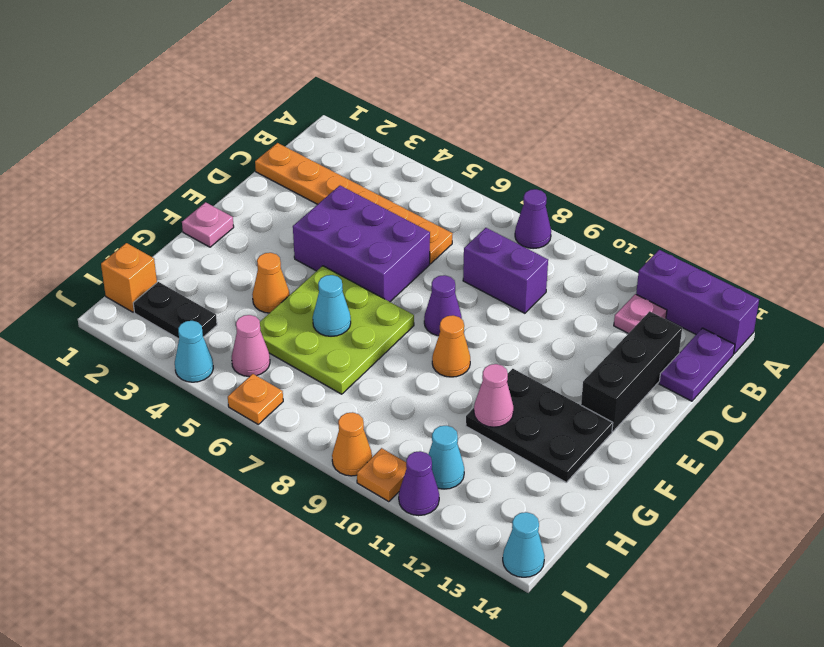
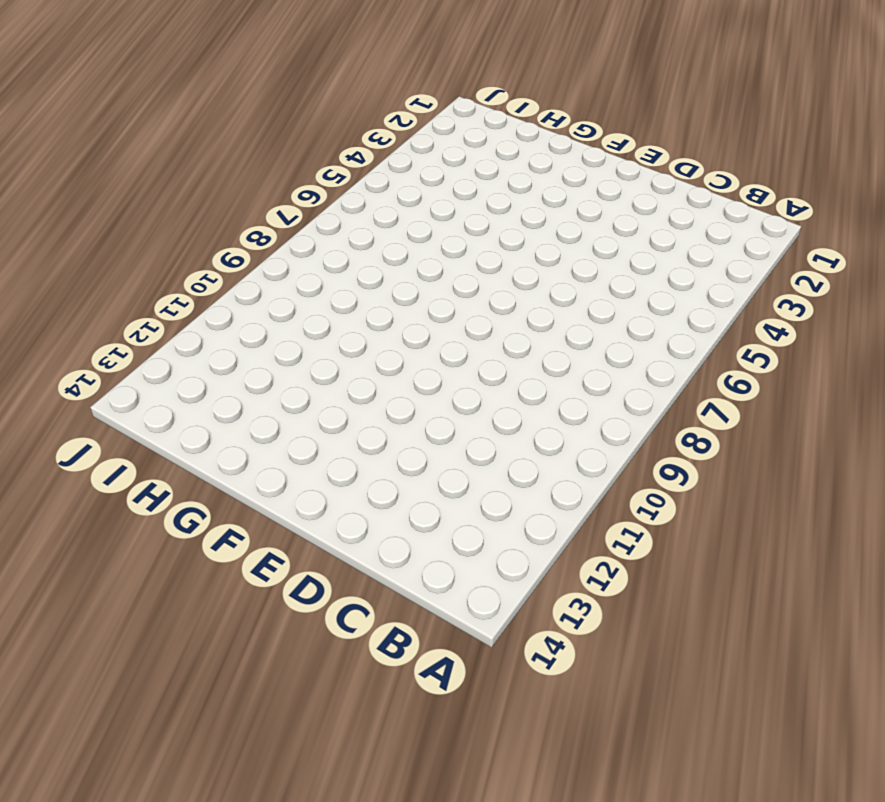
none -> purple 1x1 cone [515,189,551,249]
none -> purple 1x3 brick [636,250,759,354]
none -> pink 1x1 plate [614,294,667,333]

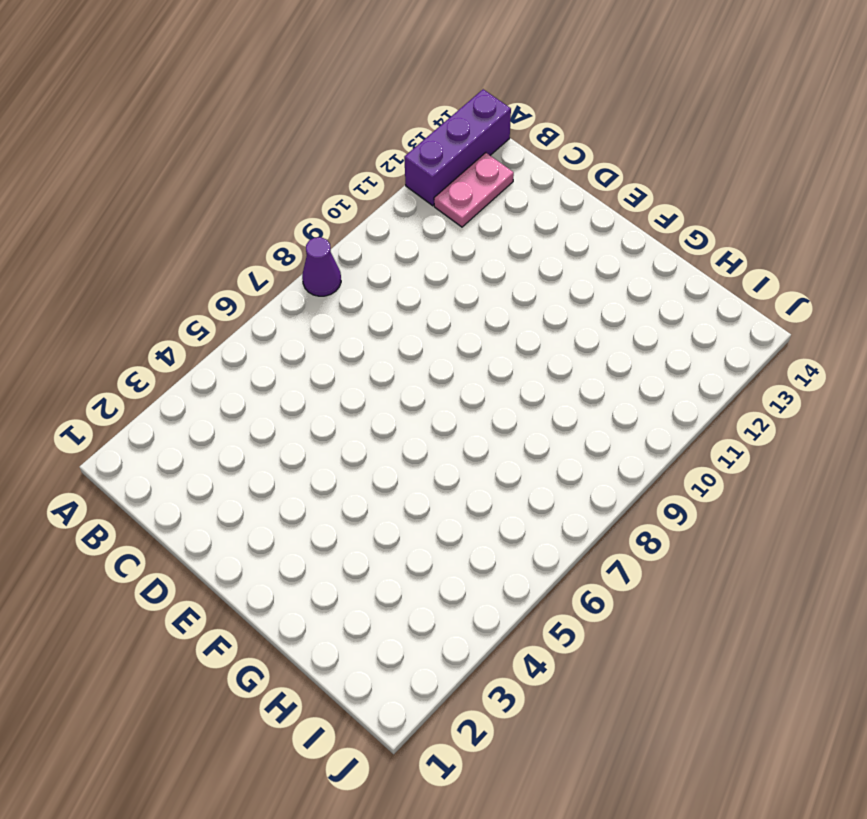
pink 1x2 plate [434,153,514,227] -> pink 1x1 plate [614,294,667,333]
none -> purple 1x2 plate [659,328,735,401]
none -> orange 1x6 plate [255,143,453,264]
none -> purple 1x2 brick [463,228,548,313]

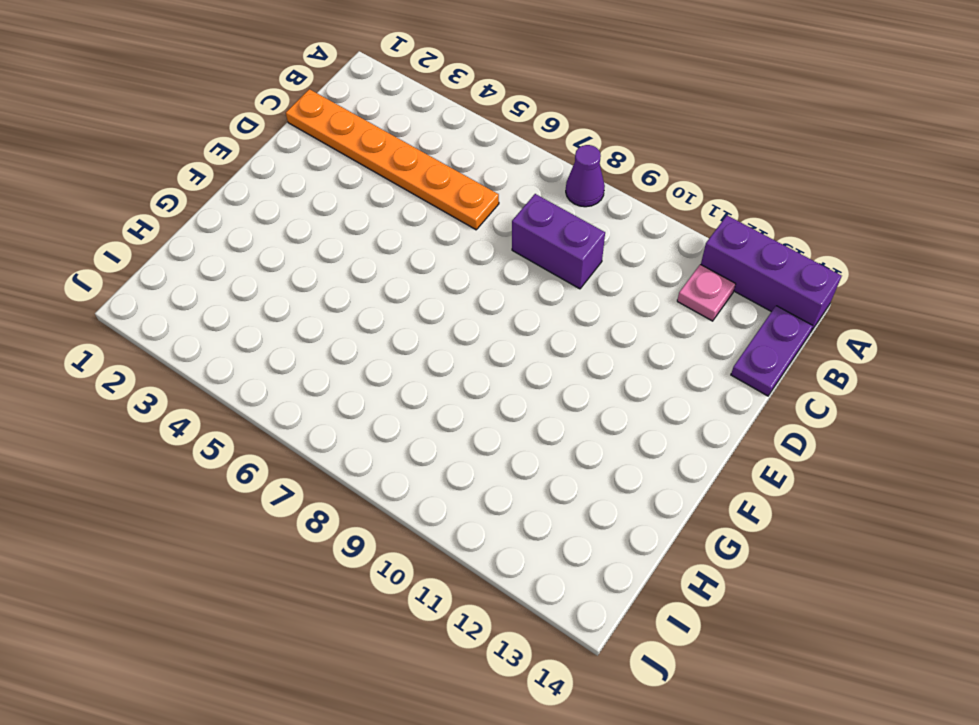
none -> black 1x3 brick [581,311,682,432]
none -> purple 2x3 brick [293,186,430,302]
none -> purple 1x1 cone [424,275,462,336]

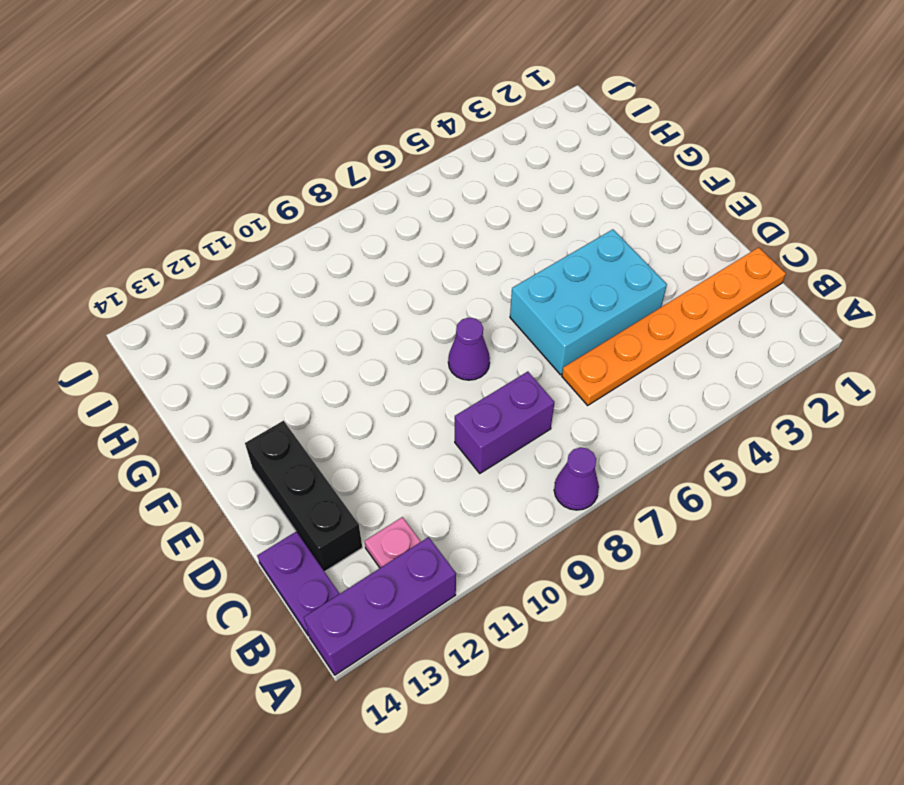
cyan 2x3 brick [510,229,667,375] -> purple 2x3 brick [293,186,430,302]
none -> pink 1x1 plate [182,202,234,247]
none -> lime 3x3 plate [260,266,414,394]
none -> orange 1x1 cone [432,315,470,377]

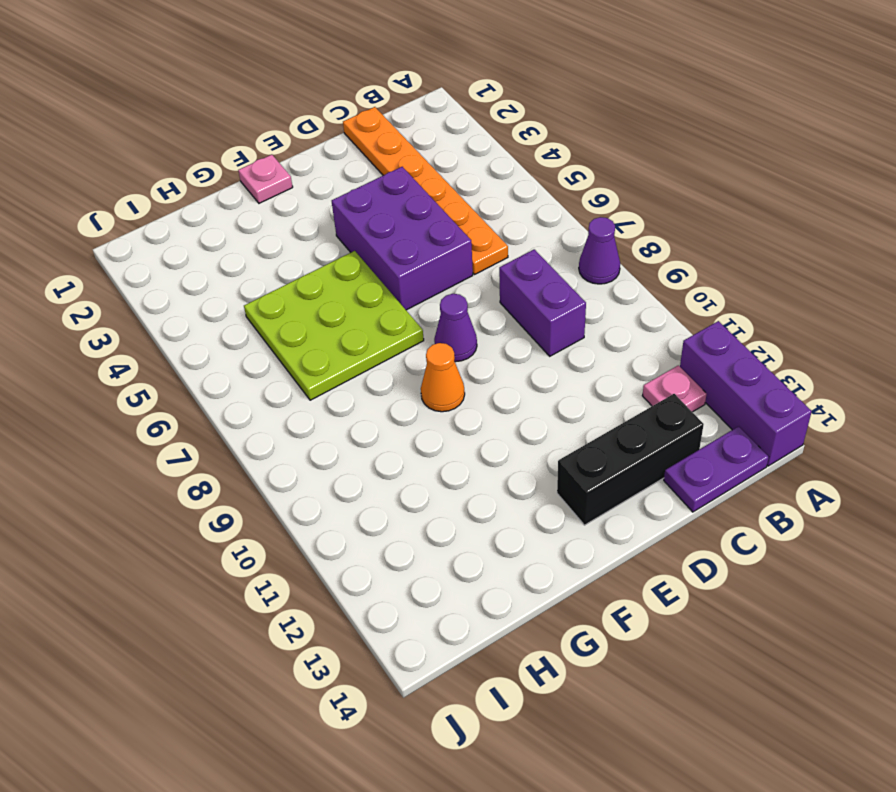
none -> black 2x3 plate [466,369,613,482]
none -> orange 1x1 cone [252,253,290,313]
none -> orange 1x1 brick [101,243,157,312]

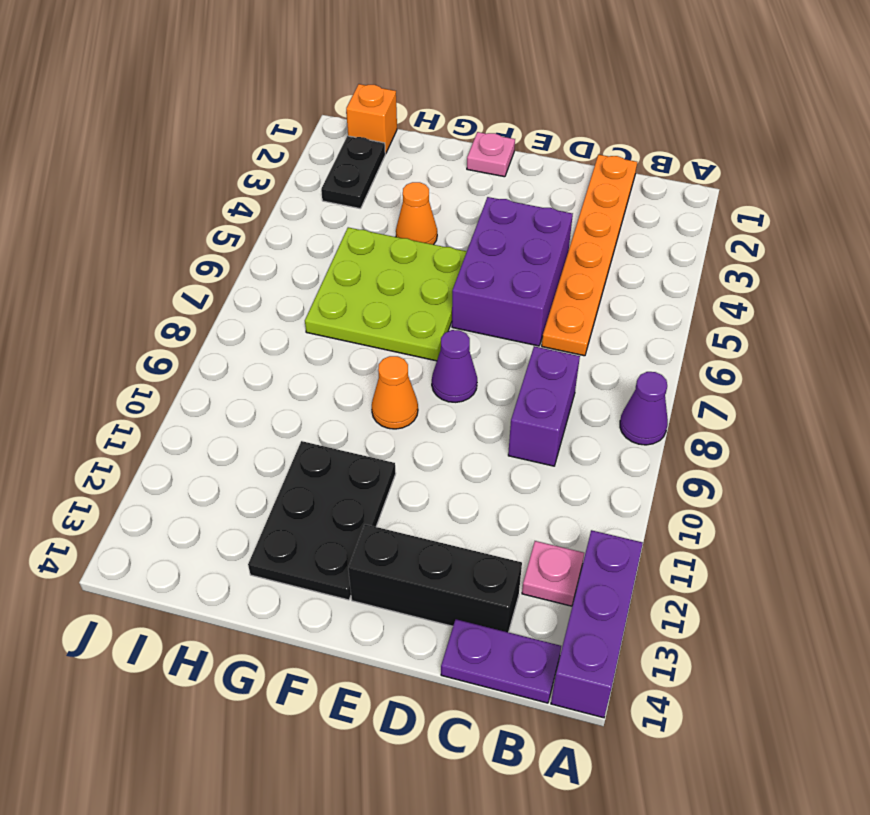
none -> pink 1x1 cone [232,315,270,377]
none -> cyan 1x1 cone [428,426,464,489]
none -> cyan 1x1 cone [175,321,213,382]

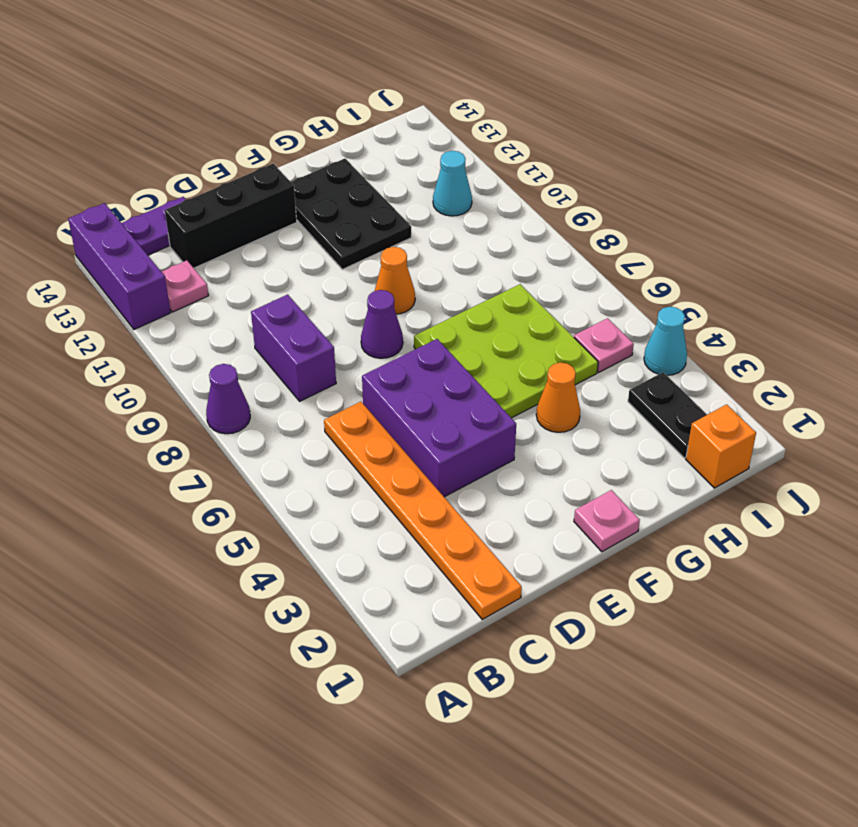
pink 1x1 plate [574,318,634,372] -> pink 1x1 cone [232,315,270,377]
none -> orange 1x1 plate [228,374,283,424]
none -> orange 1x1 cone [332,412,372,476]
none -> orange 1x1 plate [357,448,407,502]

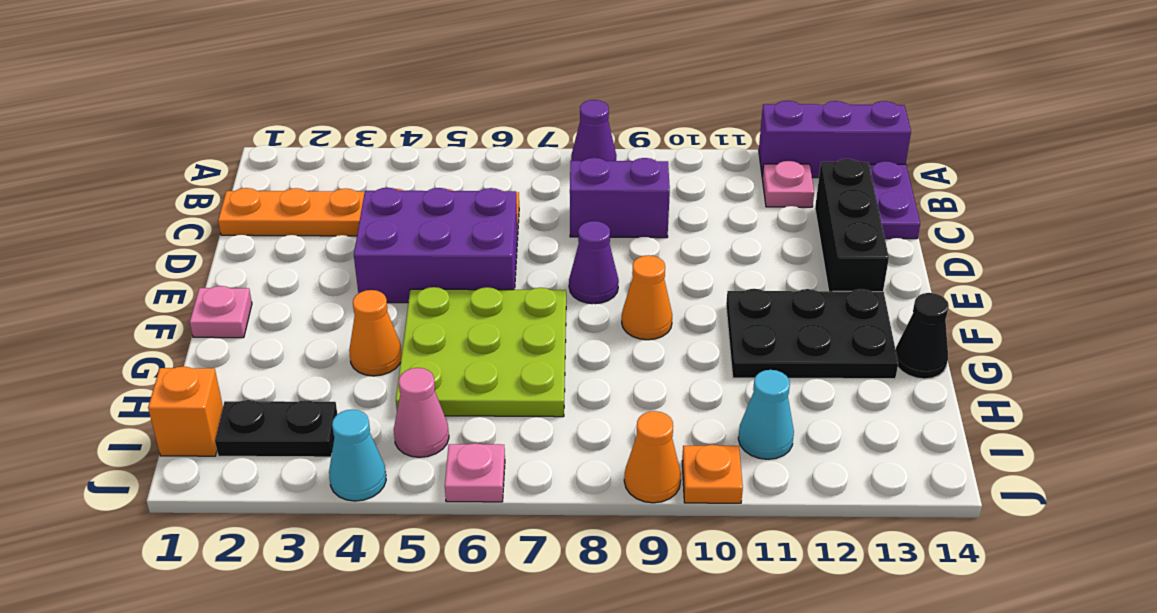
black 1x1 cone [896,293,949,379] -> none
pink 1x1 plate [445,443,505,502] -> orange 1x1 plate [228,374,283,424]
none -> purple 1x1 cone [399,451,439,516]
none -> cyan 1x1 cone [503,512,544,577]
none -> cyan 1x1 cone [313,275,351,336]

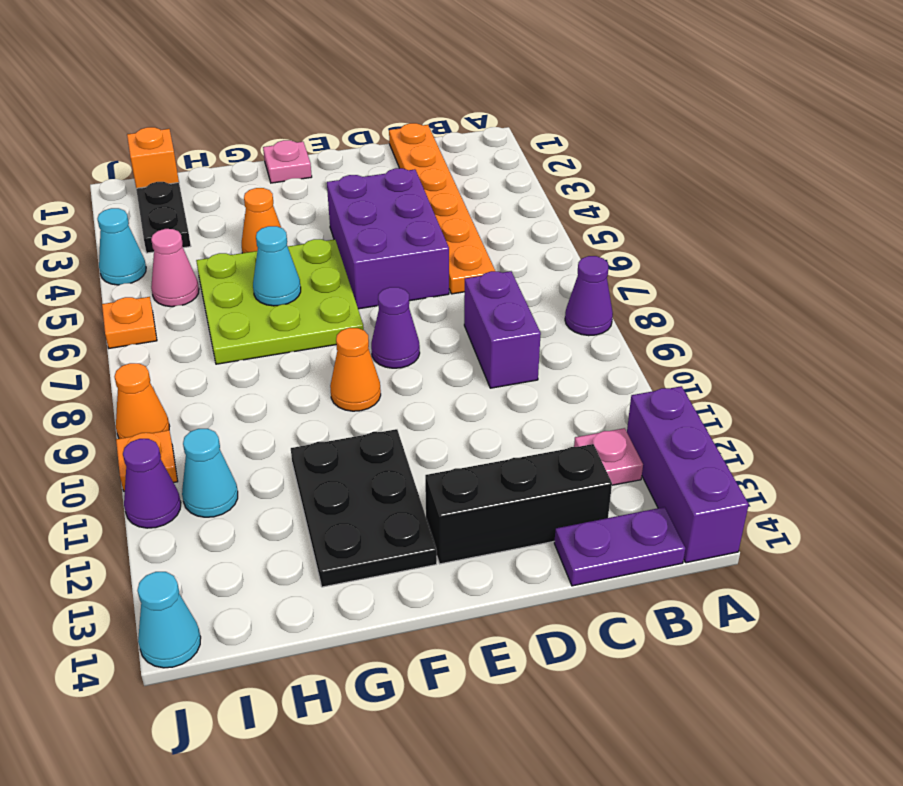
none -> pink 1x1 cone [474,364,514,427]

